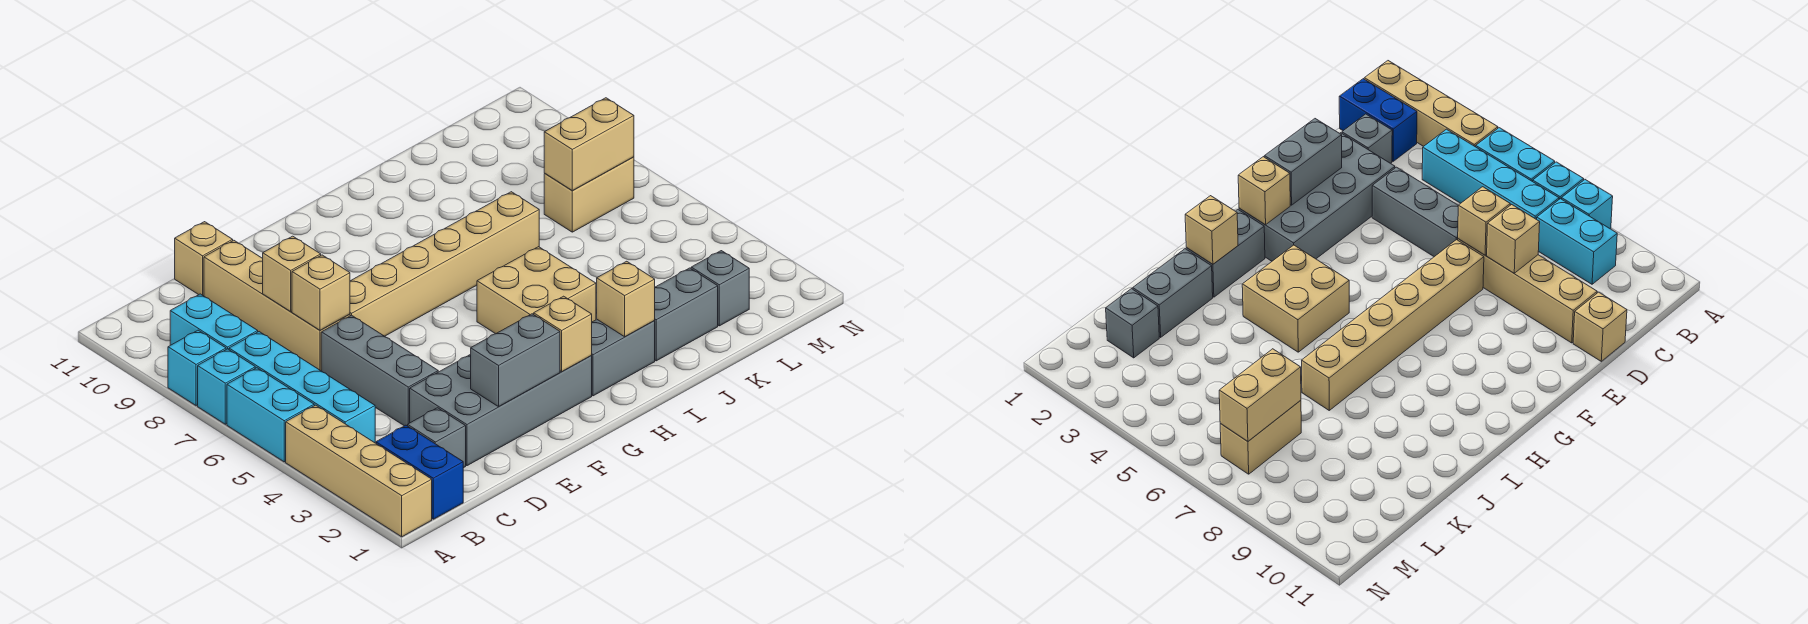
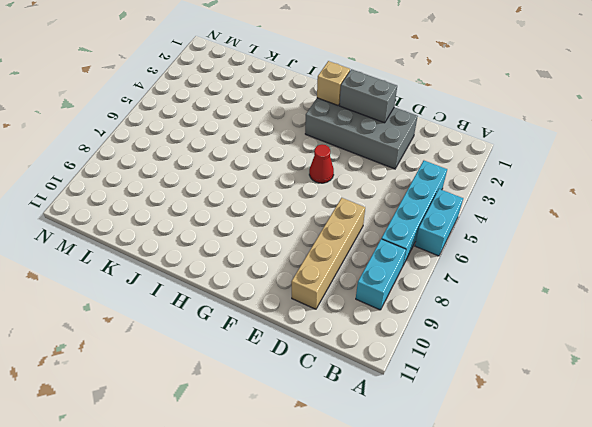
red 1x1 cone [309,145,334,183] -> none
none -> tan 1x4 brick [286,405,432,537]
none -> cyan 1x1 brick [198,349,255,424]
none -> cyan 1x1 brick [168,330,226,406]

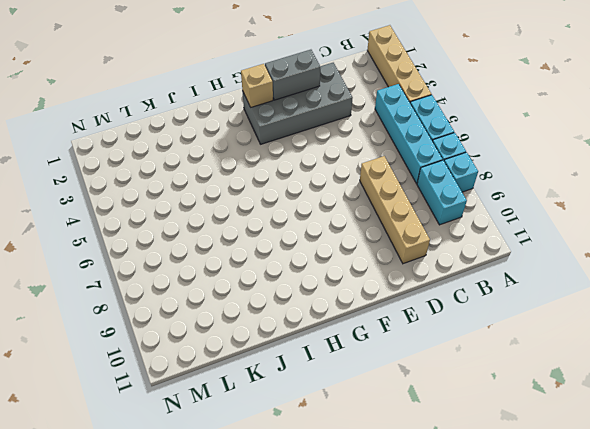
none -> blue 1x2 brick [376,425,463,519]
none -> grey 1x1 brick [408,408,466,468]
none -> grey 1x3 brick [321,315,438,426]

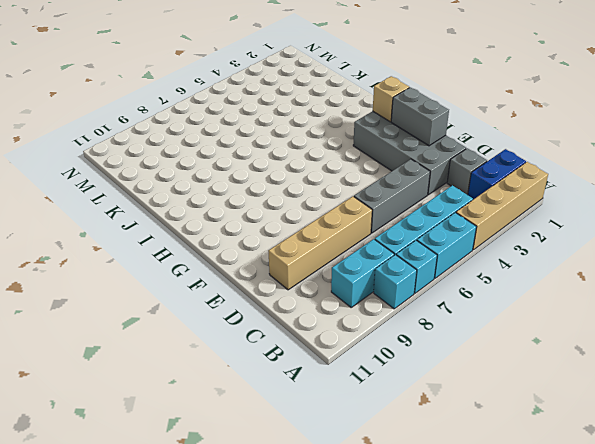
none -> tan 1x1 brick [175,222,233,296]
none -> tan 1x6 brick [350,192,539,336]
none -> grey 1x2 brick [591,320,655,396]

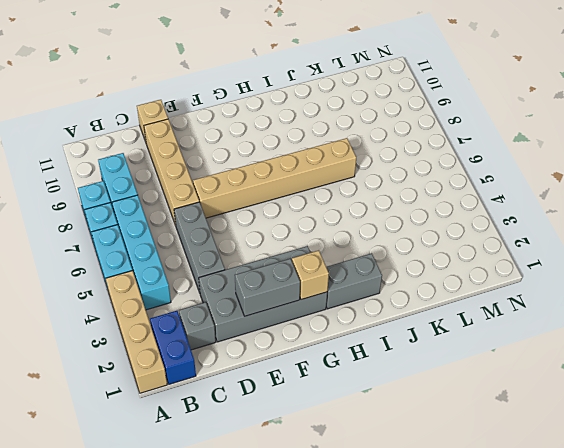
none -> tan 2x2 brick [477,247,596,334]
none -> grey 1x2 brick [654,268,718,361]
none -> grey 1x1 brick [691,251,749,326]

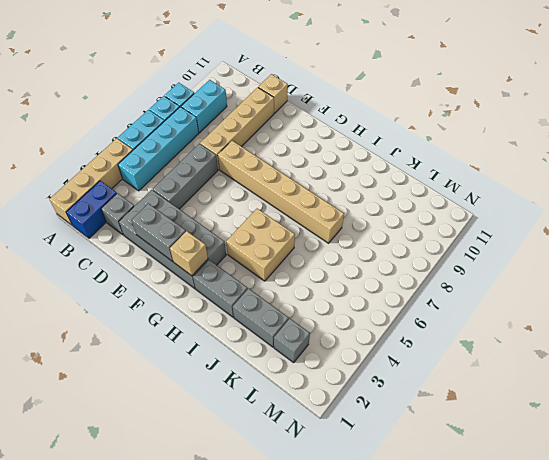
none -> tan 1x2 brick [544,157,634,232]
none -> tan 1x1 brick [292,255,350,330]
none -> tan 1x1 brick [263,236,321,311]

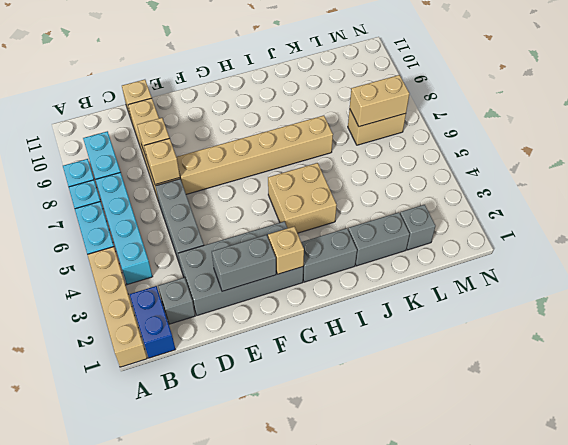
none -> tan 1x1 brick [597,261,655,337]

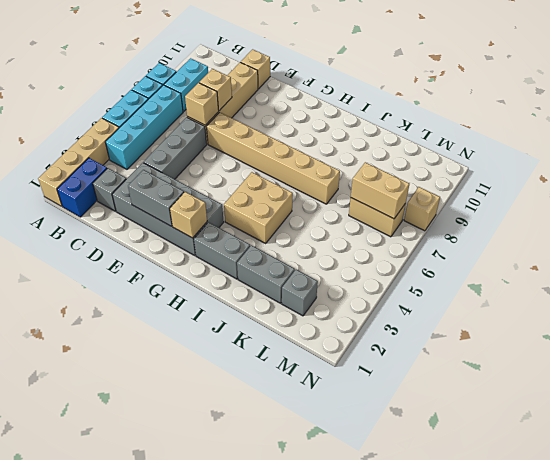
tan 1x1 brick [404,187,440,231] -> tan 1x1 brick moved to [597,261,655,337]

